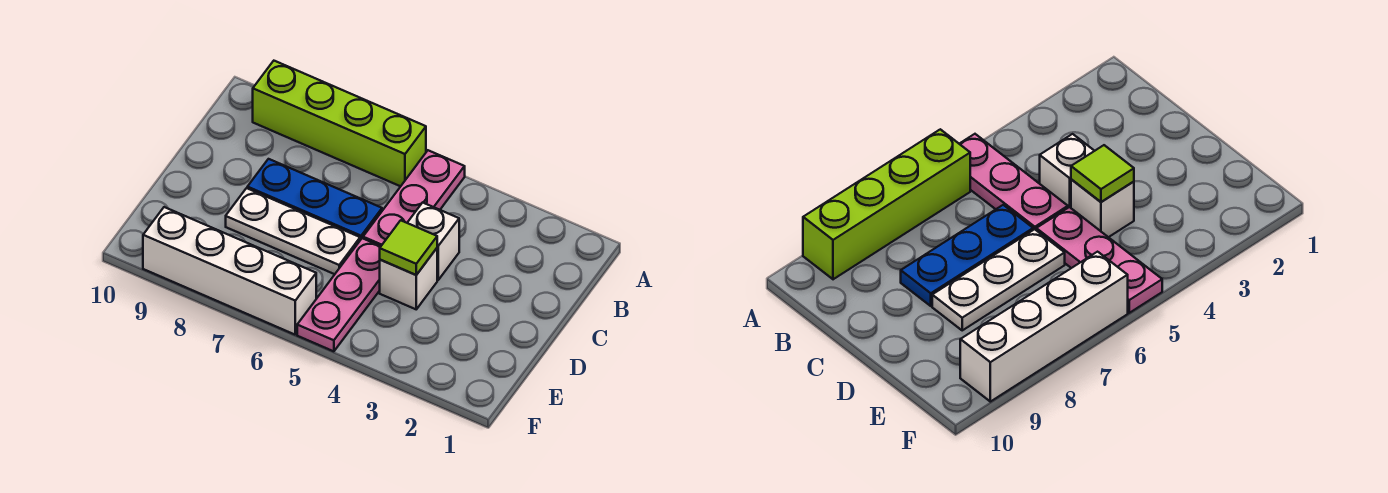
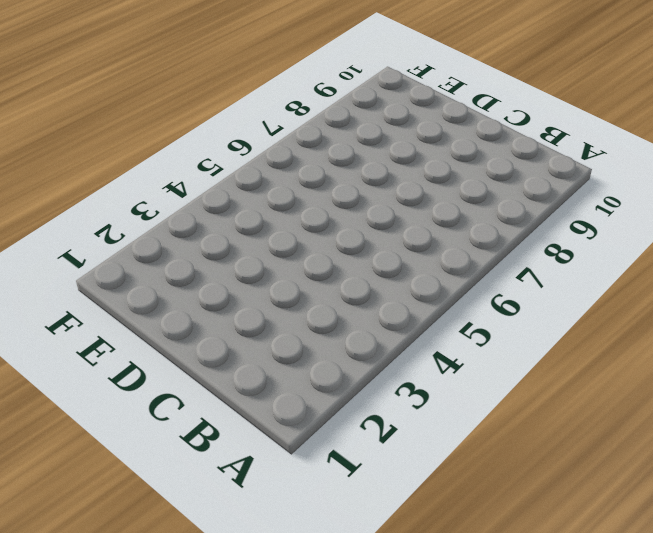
none -> pink 1x3 plate [363,150,465,246]
none -> lime 1x4 brick [253,61,426,186]

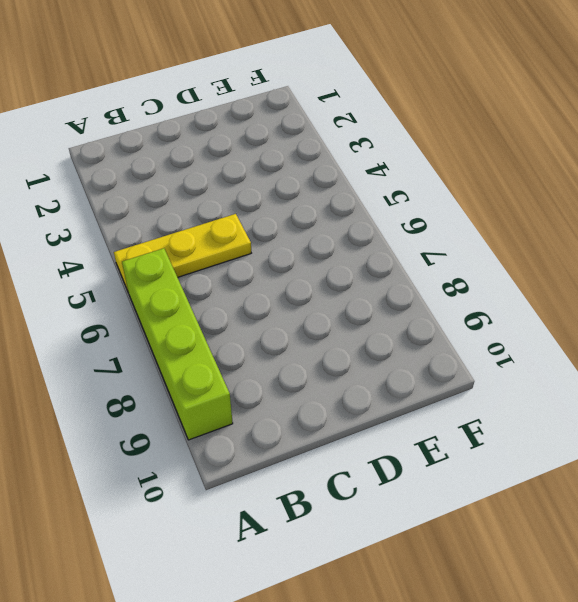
yellow 1x3 plate [114,214,251,293] -> pink 1x3 plate [363,150,465,246]
none -> white 1x1 brick [407,203,459,280]
none -> blue 1x3 plate [247,159,382,240]

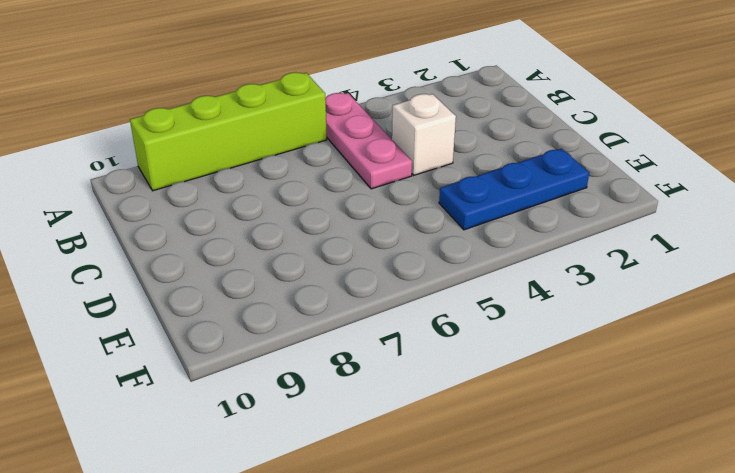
blue 1x3 plate [439,149,589,230] -> blue 1x3 plate moved to [247,159,382,240]
none -> white 1x1 brick [380,248,437,309]
none -> pink 1x3 plate [297,238,381,351]

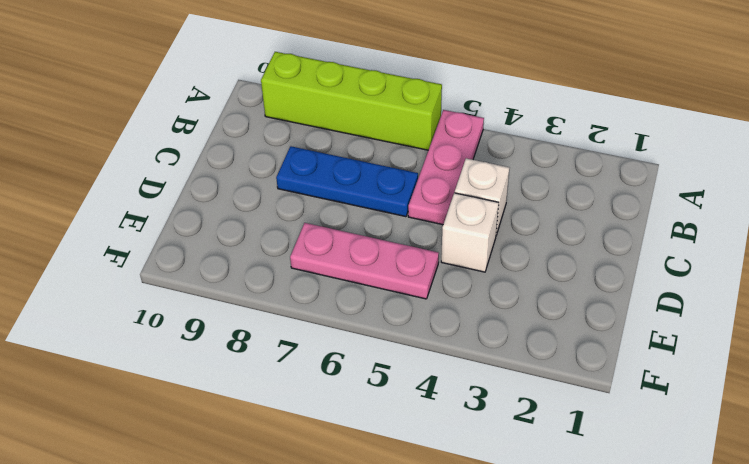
pink 1x3 plate [290,223,439,299] -> pink 1x3 plate turned to [297,238,381,351]
none -> white 1x3 plate [226,188,360,274]
none -> white 1x4 brick [143,207,316,335]

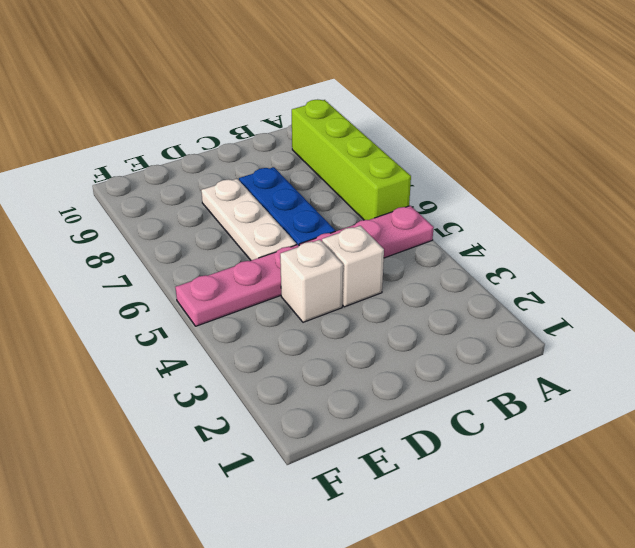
none -> white 1x4 brick [143,207,316,335]
none -> lime 1x1 tile [380,220,437,275]

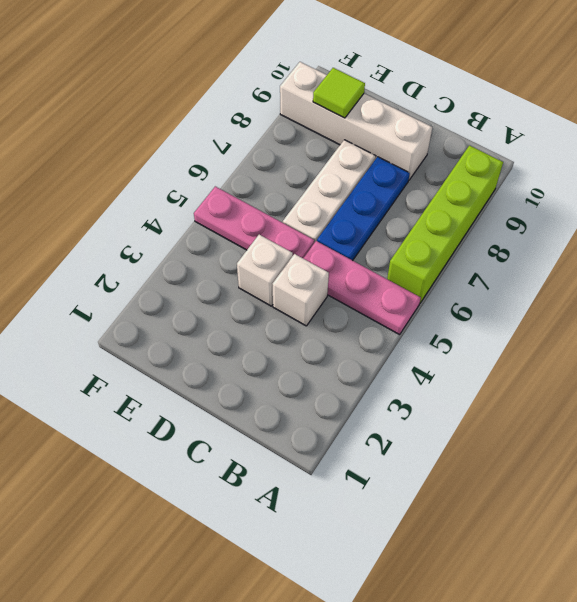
white 1x4 brick [280,62,432,180] -> white 1x4 brick turned to [143,207,316,335]
lime 1x1 tile [313,68,365,118] -> lime 1x1 tile moved to [380,220,437,275]

